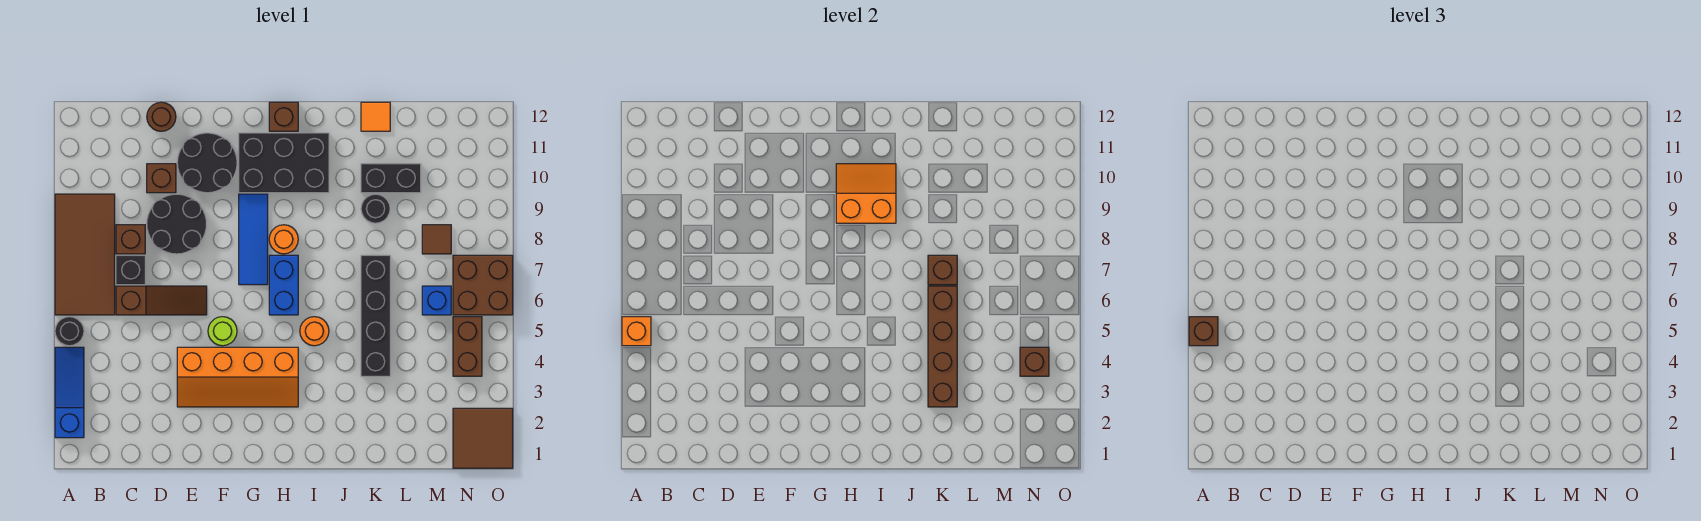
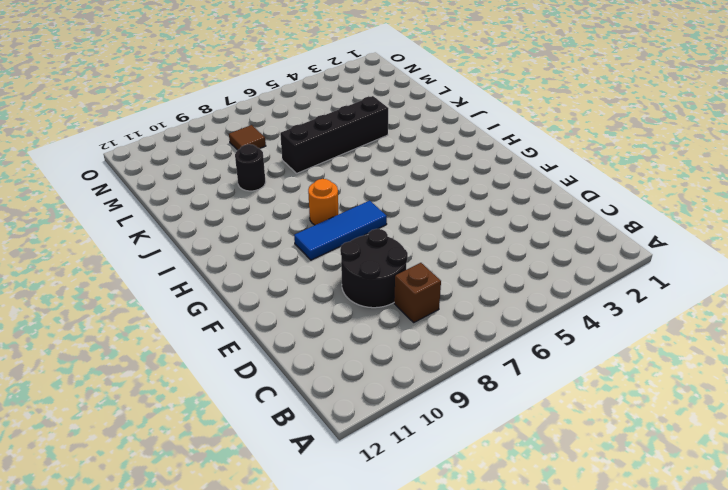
none -> blue 1x3 slope [55,347,84,438]
none -> black 1x1 round brick [55,317,84,346]
none -> brown 2x4 tile [55,194,115,315]
none -> brown 1x3 slope [116,286,207,315]

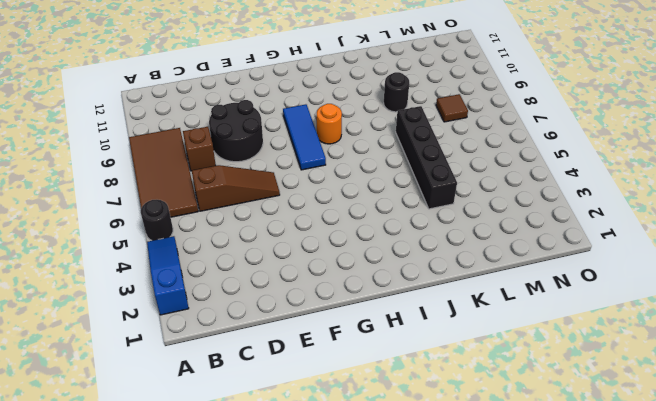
none -> black 1x1 brick [116,255,145,285]
none -> brown 1x1 brick [147,164,176,193]
none -> brown 1x1 round brick [147,102,176,131]
none -> orange 2x4 slope [177,347,298,407]

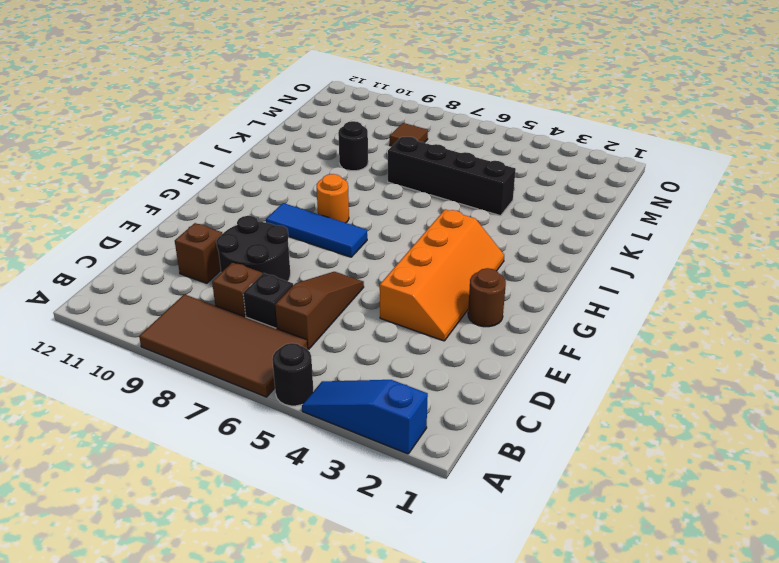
brown 1x1 round brick [468,268,506,327] -> brown 1x1 round brick moved to [147,102,176,131]
none -> black 2x2 round brick [177,133,237,193]
none -> lime 1x1 round brick [208,317,237,346]
none -> black 2x3 brick [239,133,329,193]
none -> blue 1x2 brick [269,255,298,315]

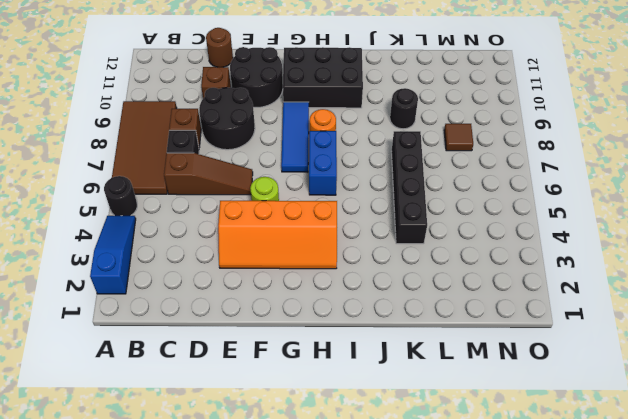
none -> brown 1x1 brick [269,102,298,131]
none -> orange 1x1 round brick [300,317,329,346]
none -> black 1x2 brick [361,164,421,193]
none -> orange 1x1 tile [361,102,390,131]

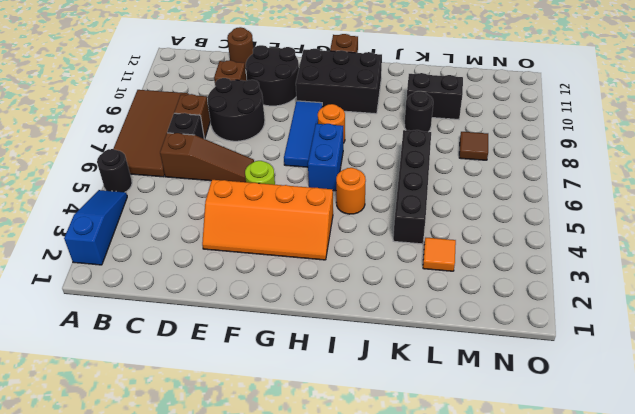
orange 1x1 tile [423,238,456,271] -> orange 1x1 tile moved to [361,102,390,131]
none -> blue 1x1 brick [422,286,451,315]
none -> brown 2x2 tile [453,408,513,468]
none -> brown 1x2 brick [453,317,482,376]
none -> brown 2x2 brick [453,255,513,315]

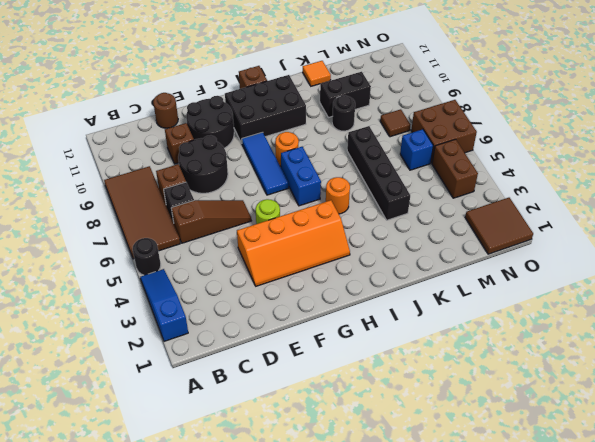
none -> orange 1x1 brick [622,317,651,346]
none -> orange 2x2 slope [836,164,896,223]
none -> brown 1x4 brick [928,286,957,407]
none -> brown 1x1 brick [928,255,957,285]

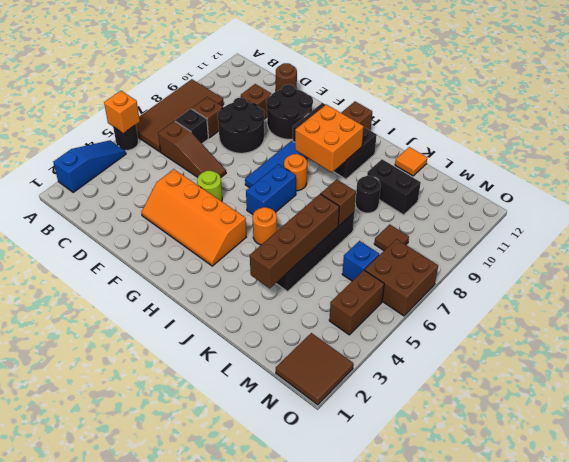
orange 2x2 brick [295,104,364,173] -> orange 2x2 slope [836,164,896,223]
none -> brown 1x1 brick [1020,347,1049,376]
none -> brown 1x1 brick [1189,317,1218,346]

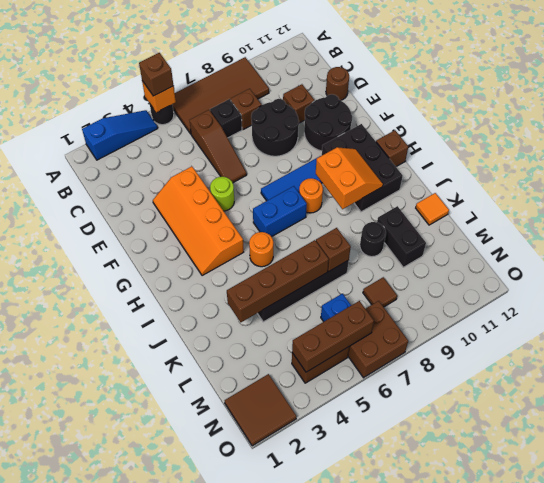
brown 1x3 brick [292,301,374,372] -> brown 1x1 brick [1020,347,1049,376]

